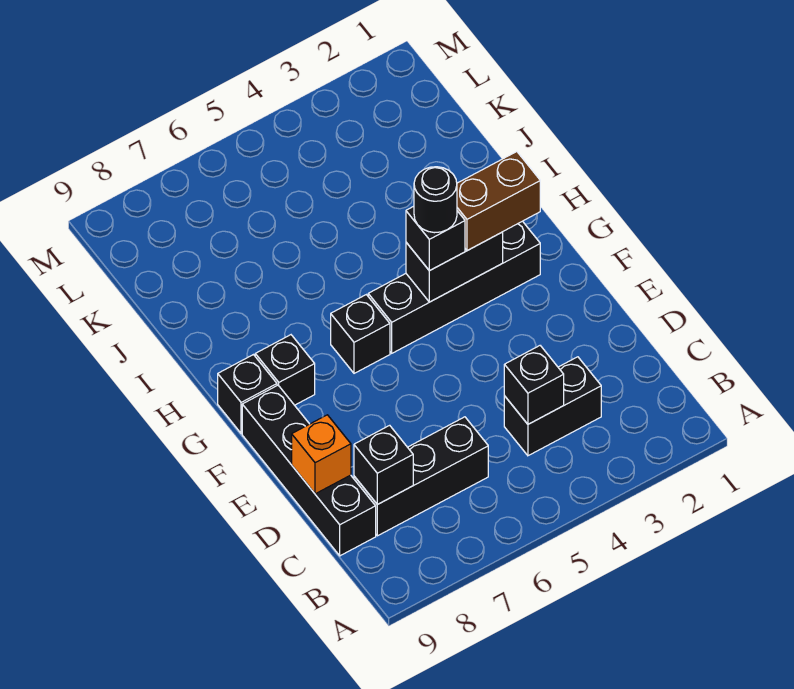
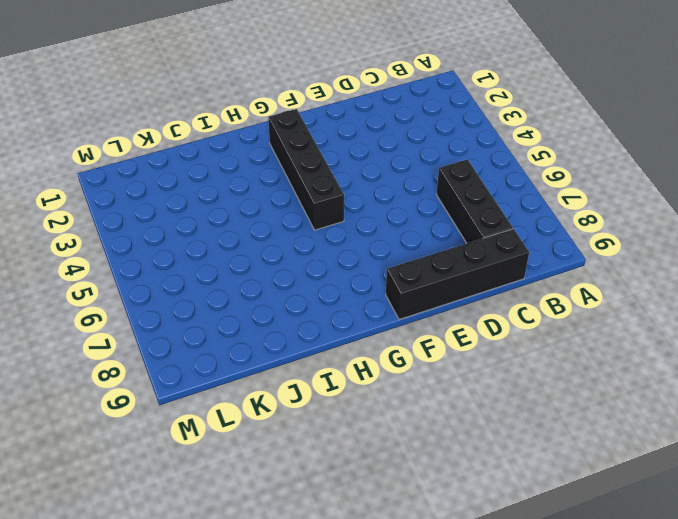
none -> black 1x2 brick [504,357,601,456]
none -> black 1x1 brick [331,295,390,373]
none -> black 1x1 brick [255,335,315,405]

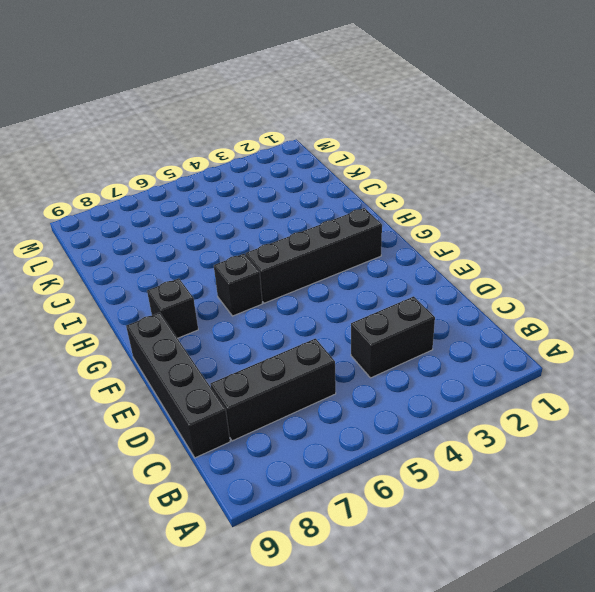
none -> black 1x1 brick [218,355,277,434]
none -> black 1x1 brick [504,346,564,424]
none -> black 1x1 brick [354,425,413,505]

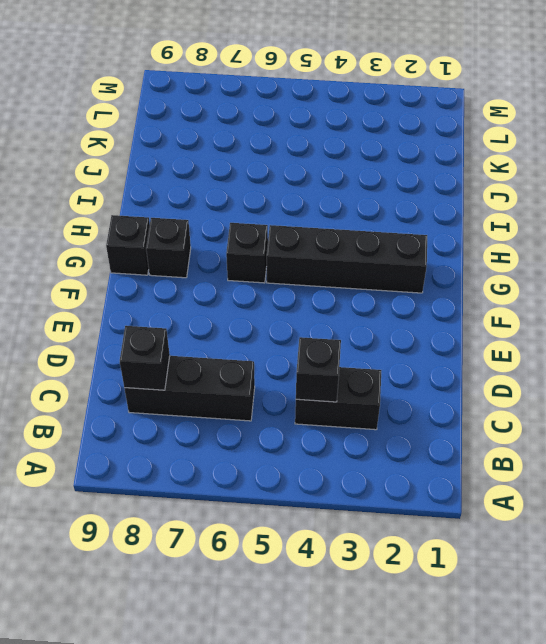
none -> black 1x4 brick [242,385,376,556]
none -> orange 1x1 brick [292,415,351,494]
none -> black 1x2 brick [406,232,503,302]

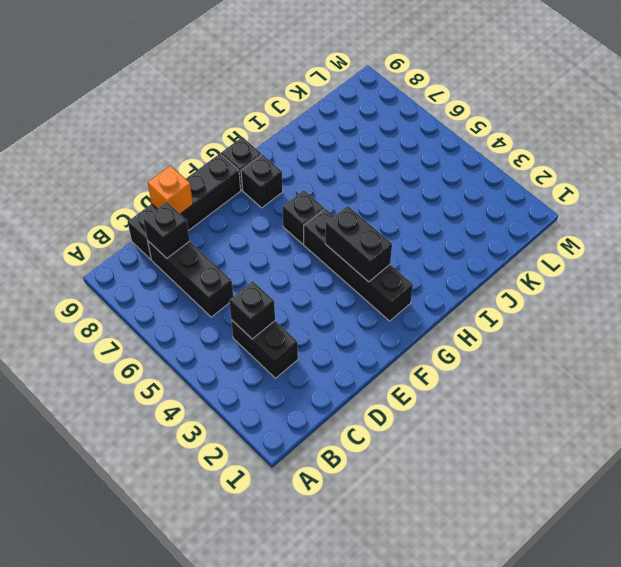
none -> brown 1x2 brick [457,152,540,251]
none -> black 1x1 brick [406,206,465,271]
none -> black 1x1 round brick [414,167,457,233]

